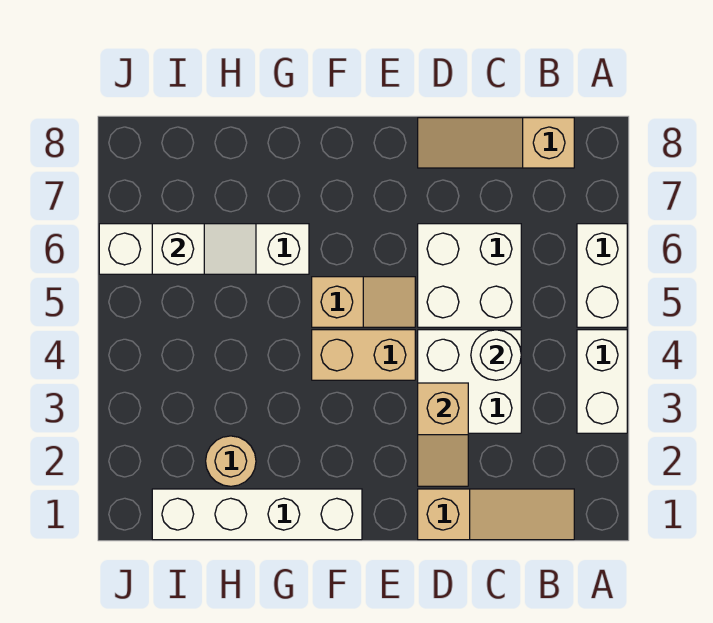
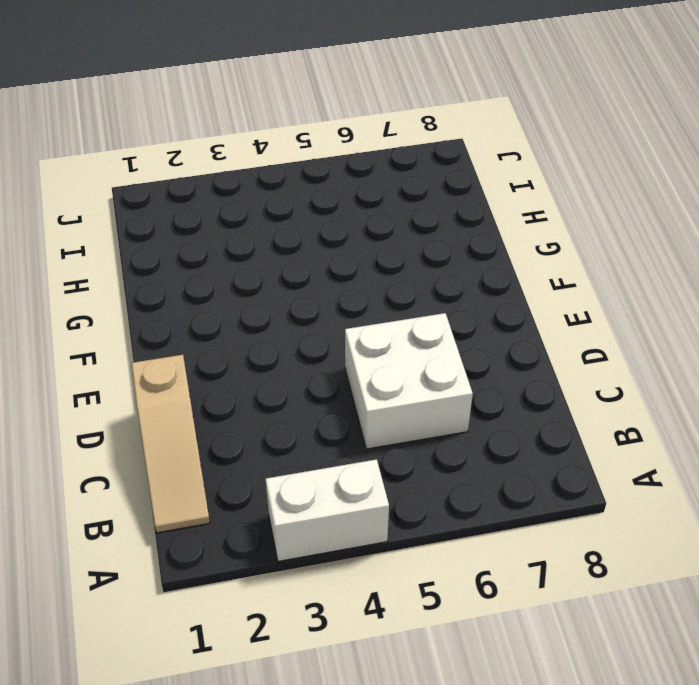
none -> white 1x2 brick [577,224,627,327]
none -> tan 1x3 slope [418,118,574,168]
none -> white 2x2 brick [418,330,521,433]

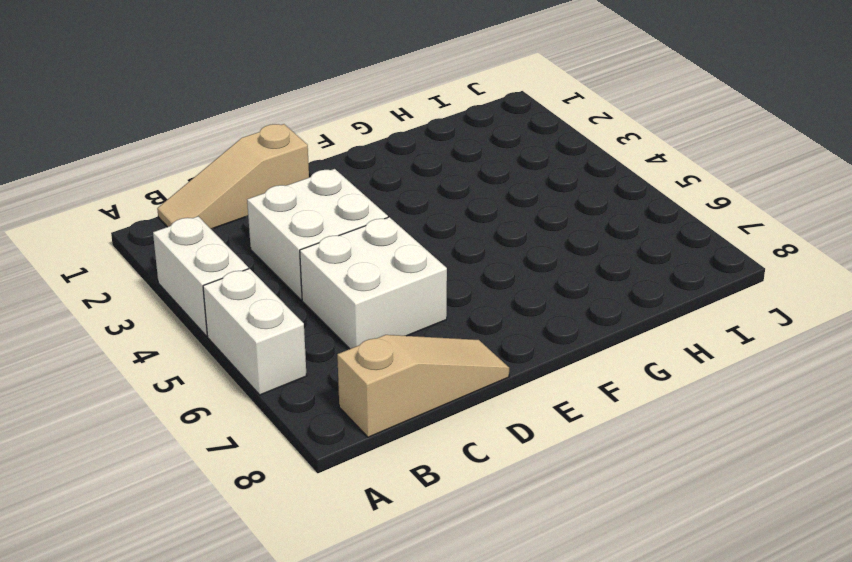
none -> tan 1x2 brick [312,330,415,380]
none -> tan 1x2 slope [312,277,415,327]
none -> white 1x4 brick [152,489,362,540]

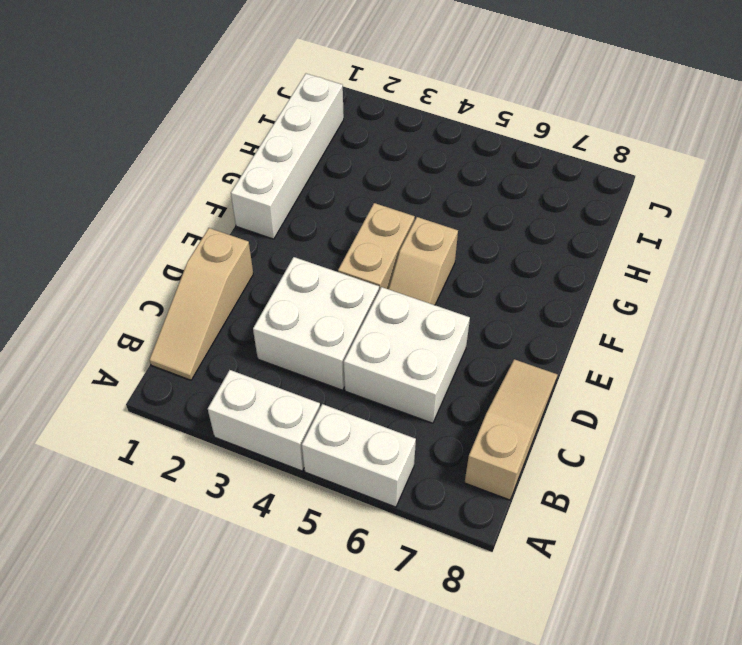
none -> white 1x4 brick [99,224,309,274]
none -> tan 1x1 round brick [206,436,256,486]
none -> white 1x1 round brick [471,330,521,380]

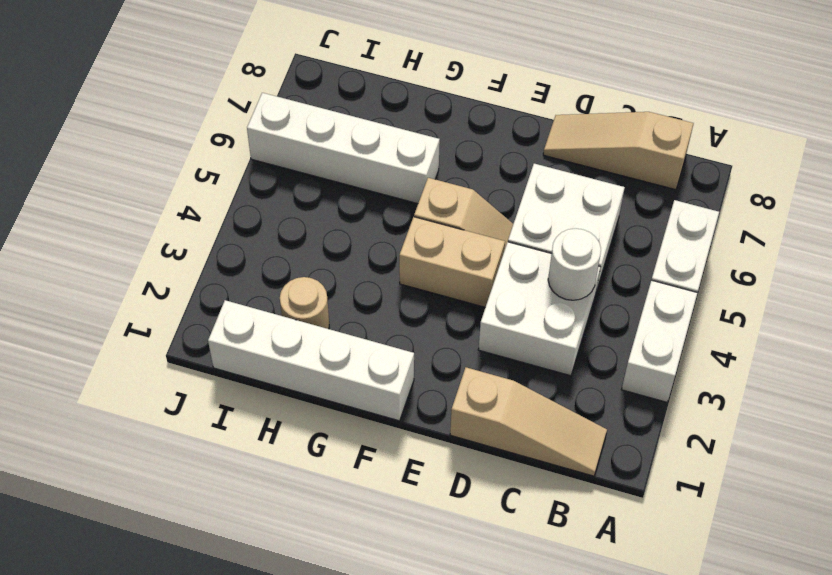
none -> tan 1x2 slope [418,383,468,486]
none -> white 1x2 slope [152,224,256,274]

